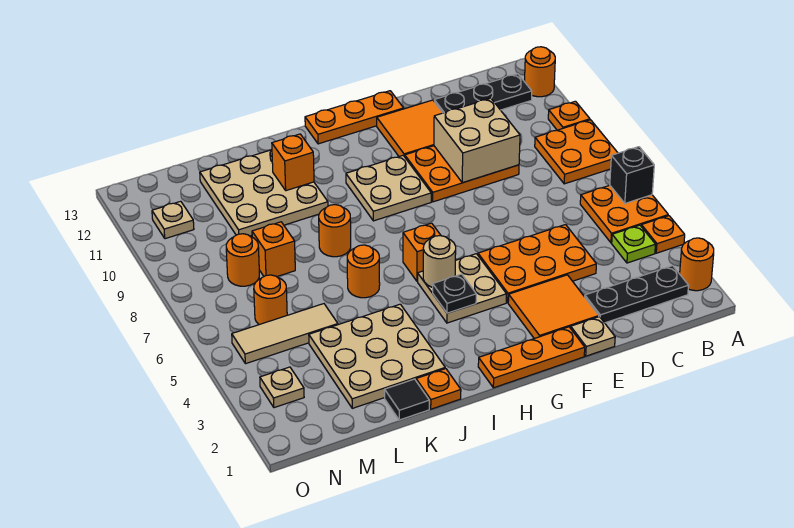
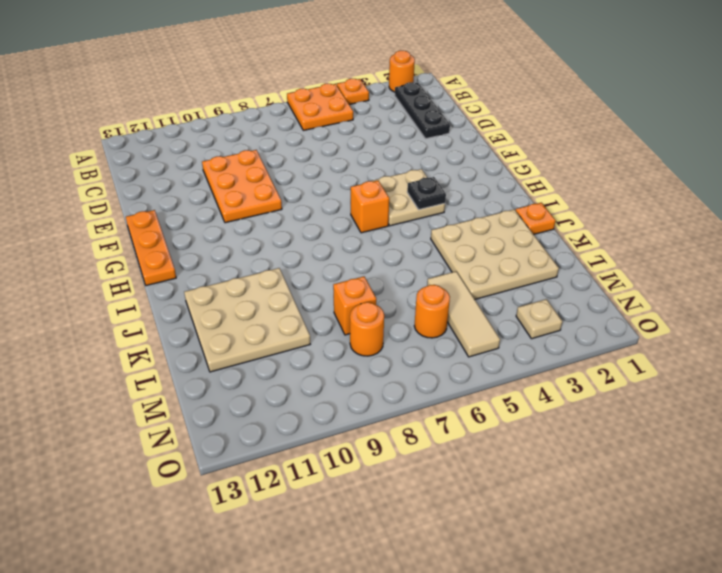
none -> orange 2x2 plate [535,120,618,184]
none -> orange 1x1 plate [548,101,590,130]
none -> orange 1x1 round brick [525,47,555,97]
none -> lime 1x1 plate [612,225,655,263]

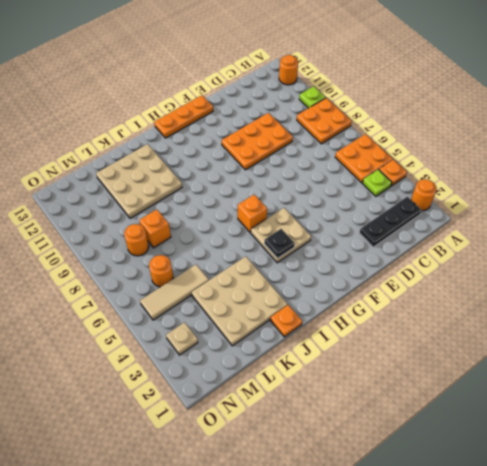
lime 1x1 plate [299,86,326,108] -> orange 1x1 plate [548,101,590,130]
none -> black 1x3 plate [434,74,532,113]
none -> orange 2x3 plate [478,225,596,303]
none -> tan 1x1 plate [571,317,615,356]
none -> orange 2x2 tile [508,275,599,339]

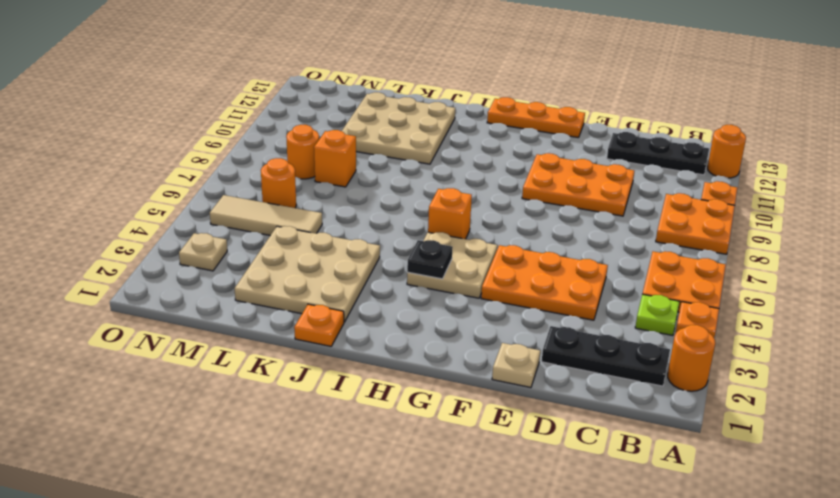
none -> orange 2x2 tile [508,275,599,339]
none -> orange 2x2 tile [377,100,443,157]
none -> orange 1x3 plate [478,327,585,388]
none -> tan 2x2 plate [346,156,431,221]

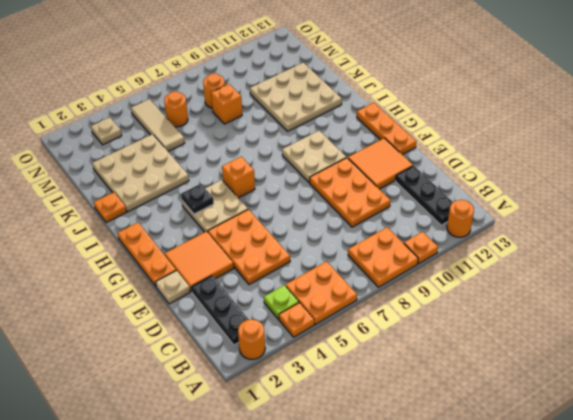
none -> orange 1x1 round brick [347,245,380,298]
none -> orange 1x1 round brick [319,205,351,257]
none -> black 1x1 tile [385,379,429,420]
none -> tan 1x1 plate [152,201,194,239]

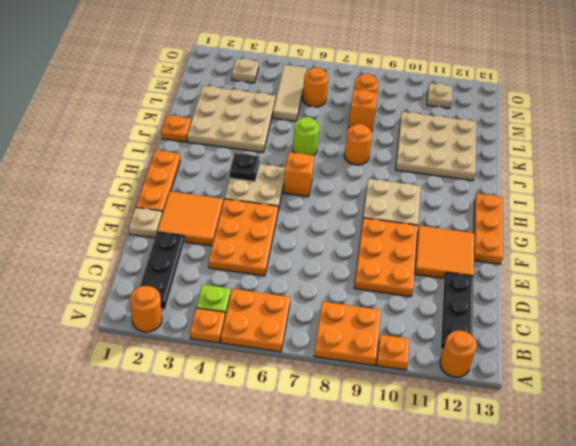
lime 1x1 round brick [293,117,319,155] -> orange 1x1 round brick [347,245,380,298]
none -> black 1x1 tile [385,379,429,420]
none -> black 1x1 brick [610,147,654,203]
none -> tan 2x2 brick [434,98,520,183]
none -> tan 1x1 round brick [423,236,456,287]

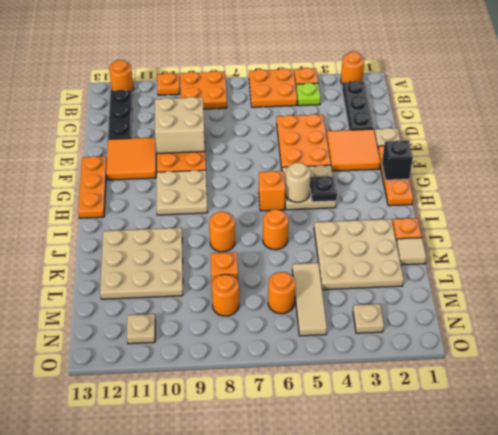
black 1x1 brick [382,140,413,180] -> black 1x1 brick moved to [610,147,654,203]
tan 1x1 tile [396,238,426,265] -> black 1x1 tile [385,379,429,420]
none -> orange 1x1 brick [272,134,314,191]

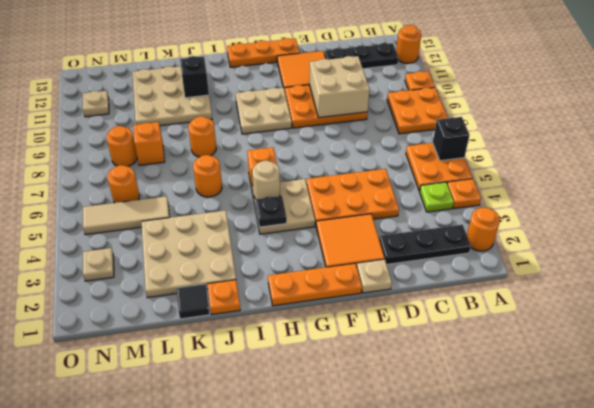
black 1x1 brick [180,56,209,98] -> orange 1x1 brick [272,134,314,191]

